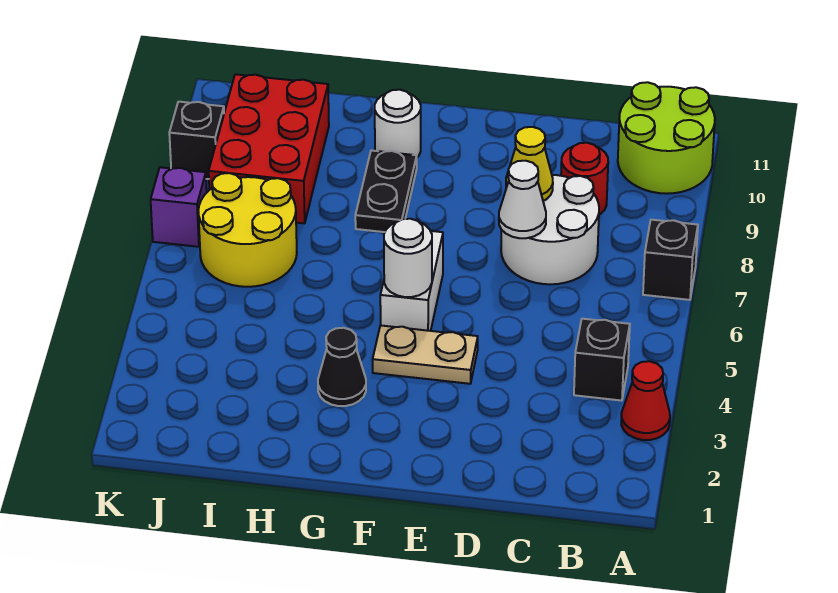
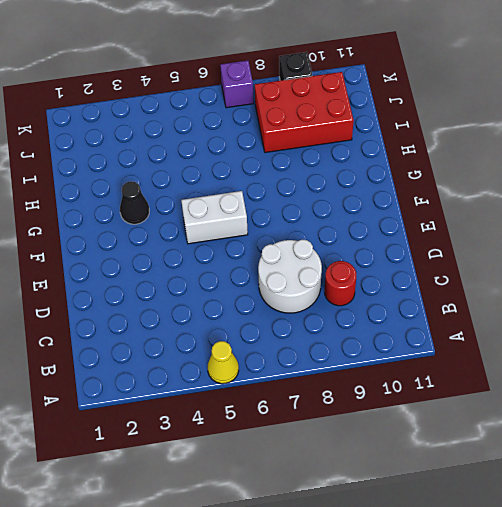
yellow 1x1 cone [208,341,239,384] -> yellow 1x1 cone moved to [506,127,553,201]
none -> red 1x1 cone [621,361,670,440]
none -> black 1x1 brick [643,220,698,300]
none -> lime 2x2 round brick [618,82,715,194]

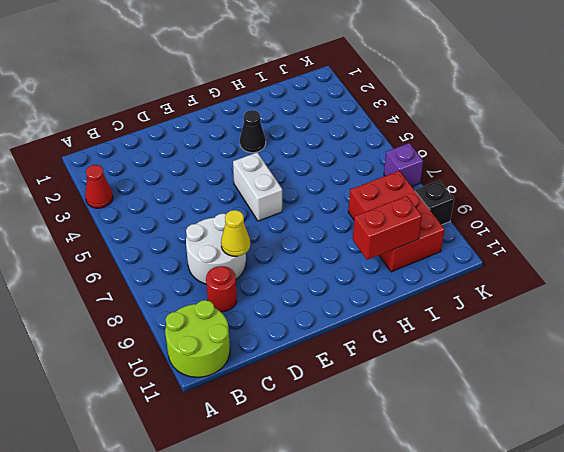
red 1x2 brick [353,196,422,260] -> none
none -> black 1x1 brick [643,220,698,300]
none -> black 1x1 brick [574,319,630,401]
none -> tan 1x2 plate [373,325,478,384]

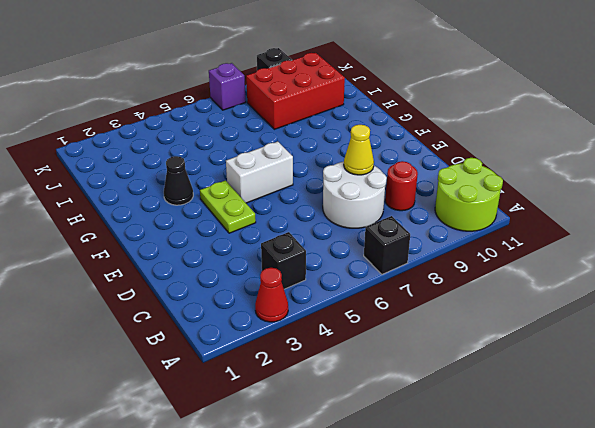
lime 1x2 plate [200,180,256,233] -> tan 1x2 plate [373,325,478,384]
none -> black 1x2 plate [355,151,417,232]
none -> white 1x1 round brick [375,90,421,157]
none -> yellow 2x2 round brick [198,173,297,287]

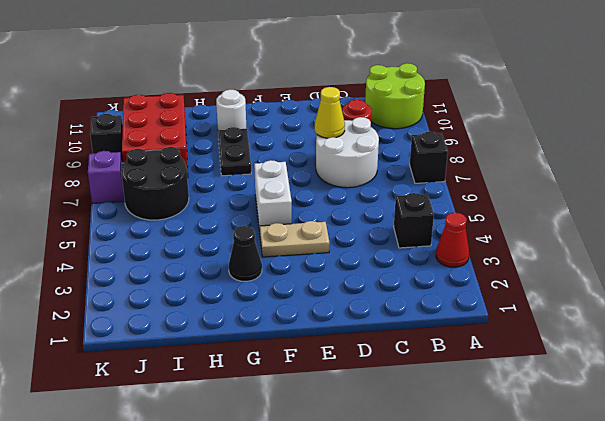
black 2x2 round brick [121,147,189,220] -> yellow 2x2 round brick [198,173,297,287]
none -> white 1x1 cone [499,161,546,238]
none -> white 1x1 round brick [384,219,432,297]

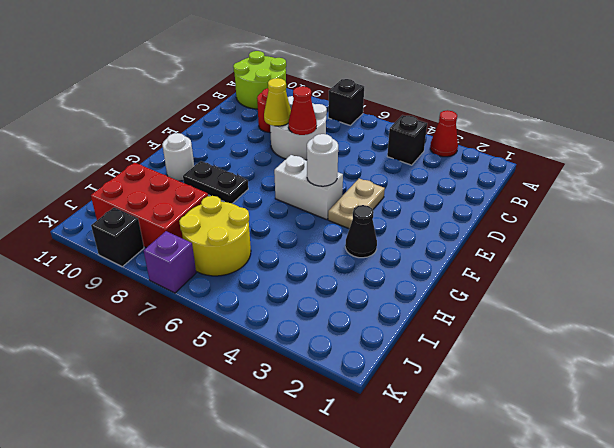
red 1x1 cone [288,86,317,135] -> white 1x1 cone [499,161,546,238]

